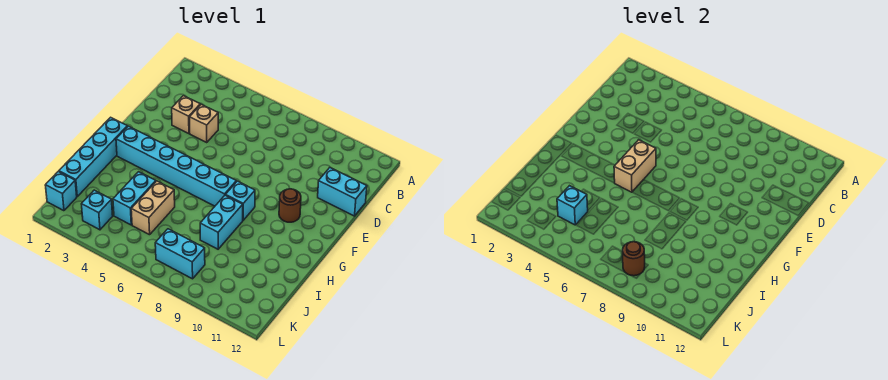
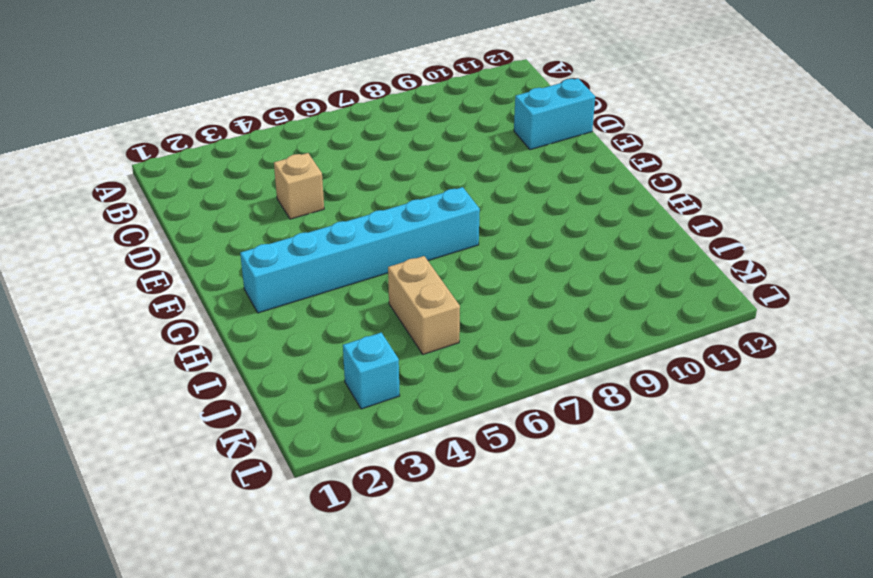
none -> tan 1x1 brick [172,96,200,134]
none -> brown 1x1 round brick [279,189,301,222]
none -> cyan 1x4 brick [59,117,127,196]

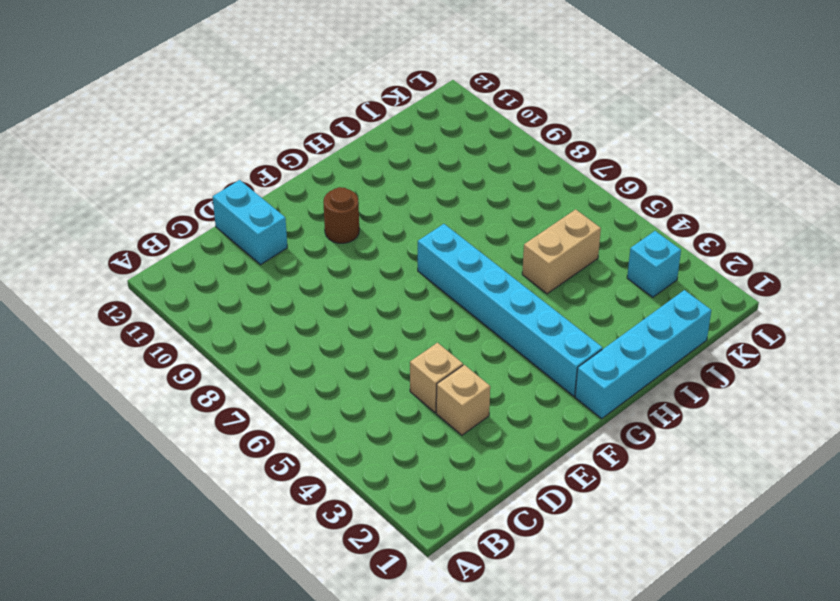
none -> cyan 1x1 brick [226,181,255,220]
none -> cyan 1x2 brick [200,195,243,249]
none -> cyan 1x2 brick [113,172,156,225]

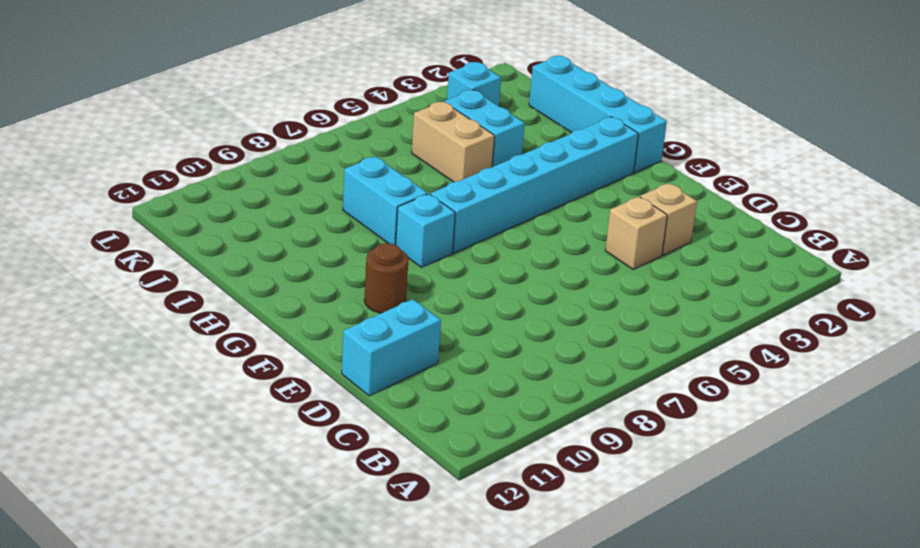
none -> cyan 1x1 brick [45,172,77,211]
none -> cyan 1x2 brick [155,229,205,279]
none -> tan 1x2 brick [614,140,656,192]

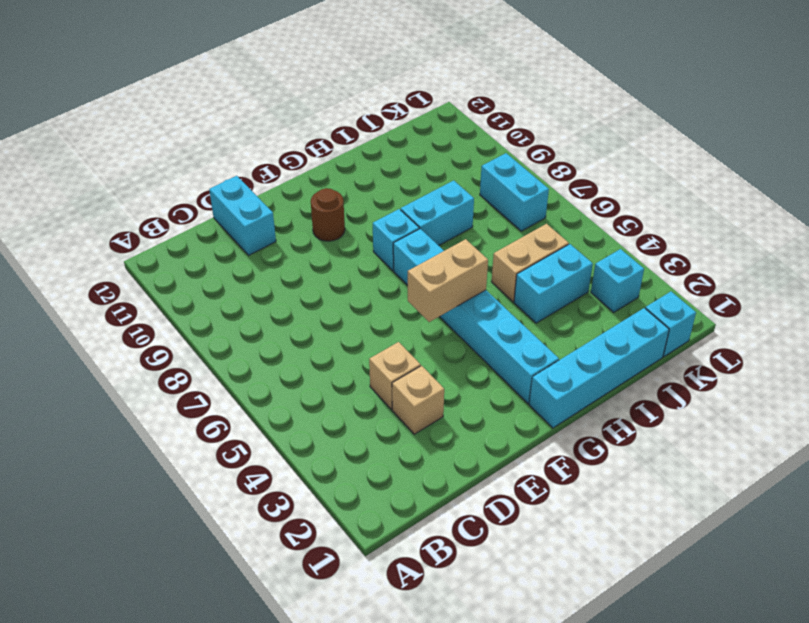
none -> cyan 1x1 brick [557,186,588,225]
none -> brown 1x1 round brick [623,242,645,276]

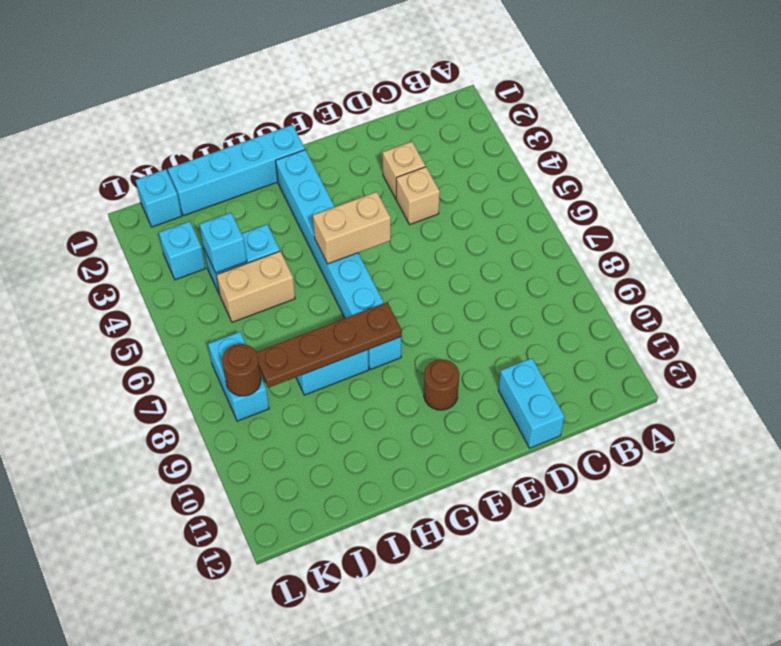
brown 1x4 plate [256,302,402,388] -> none

